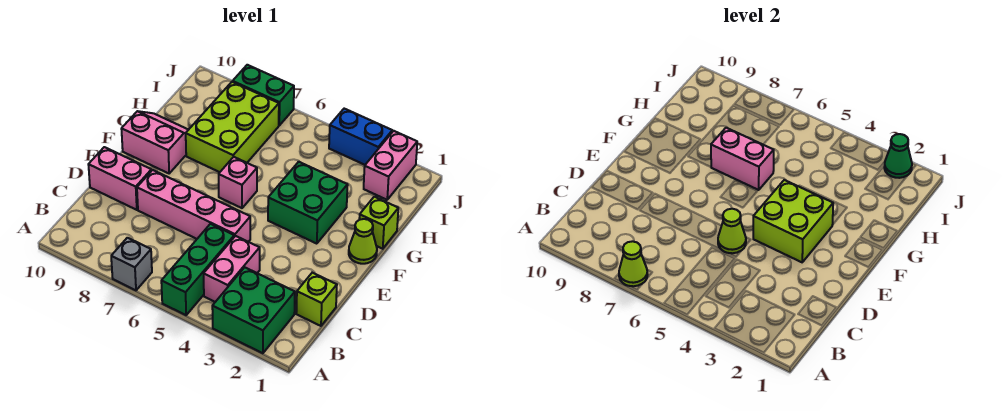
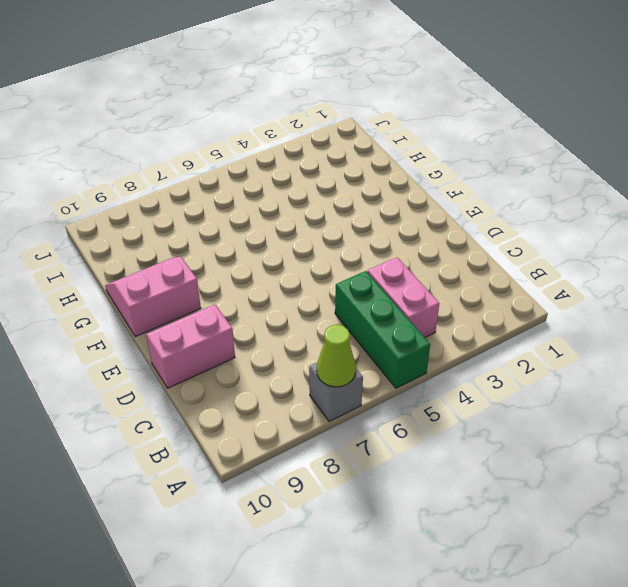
none -> green 2x2 brick [212,267,295,353]
none -> lime 1x1 brick [296,273,337,326]
none -> pink 1x4 brick [137,170,250,242]

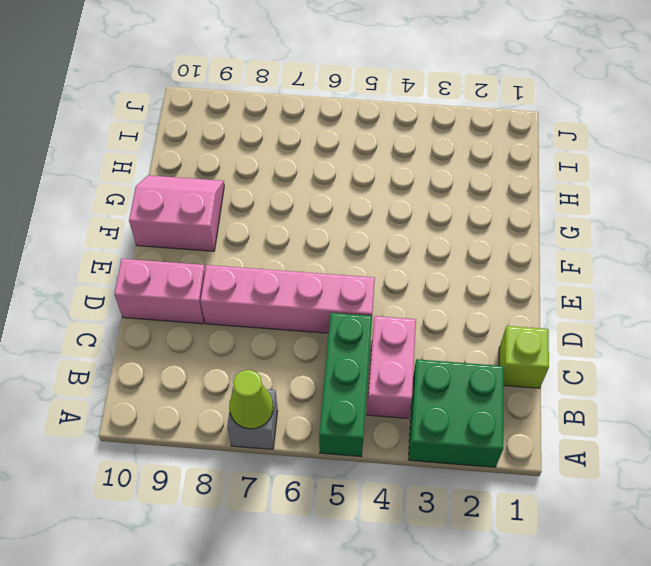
none -> lime 1x1 cone [349,219,377,264]
none -> green 2x2 brick [268,162,348,244]
none -> pink 1x1 brick [219,157,257,208]

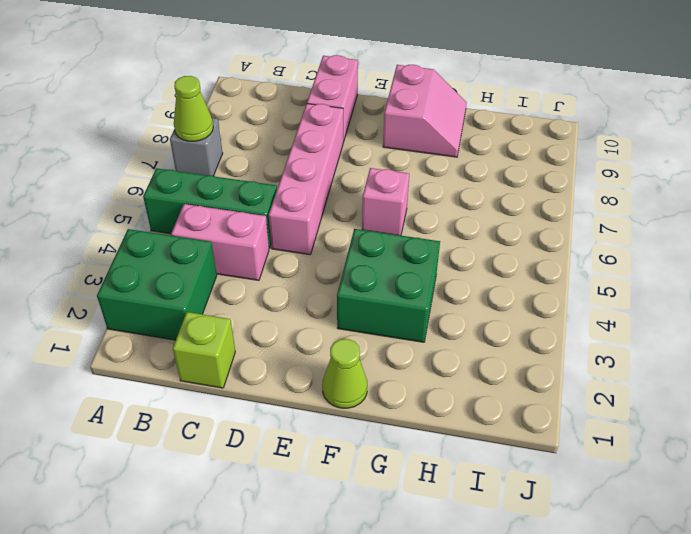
none -> lime 1x1 brick [359,197,398,249]
none -> lime 2x3 brick [186,82,279,172]
none -> pink 1x2 brick [364,131,417,200]

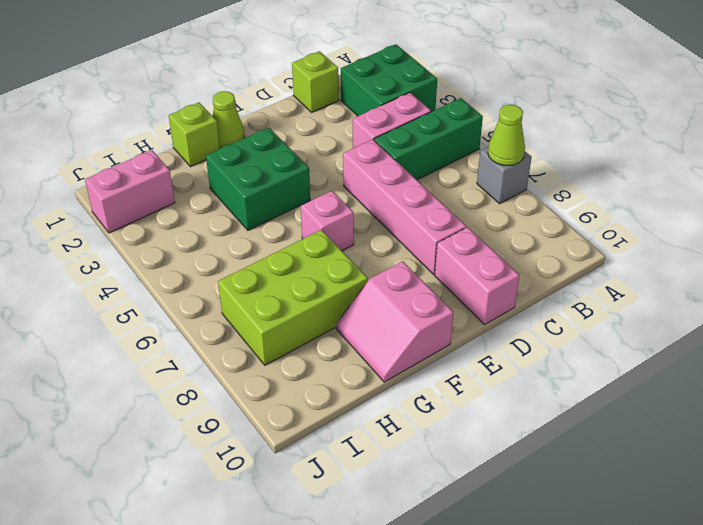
none -> blue 1x2 brick [329,109,392,165]
none -> green 1x2 brick [233,65,294,125]
none -> lime 1x1 cone [718,209,746,253]

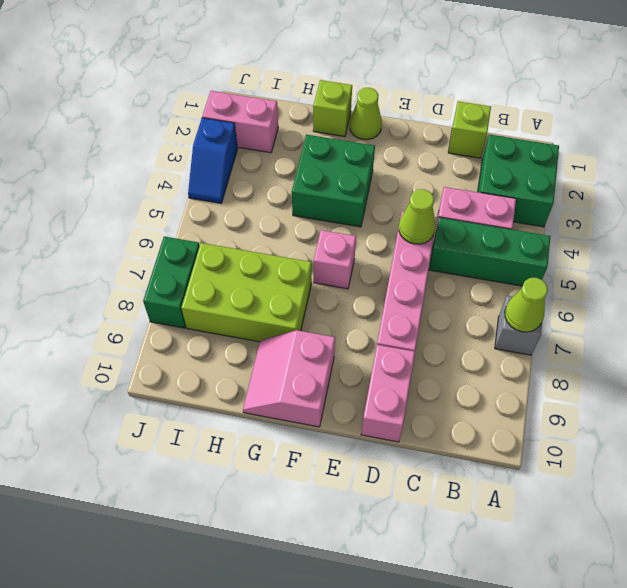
blue 1x2 slope [188,118,238,203] -> blue 1x2 brick [329,109,392,165]
none -> lime 2x2 brick [753,180,833,262]
none -> pink 1x2 brick [711,128,774,190]
none -> green 1x1 cone [884,134,912,178]

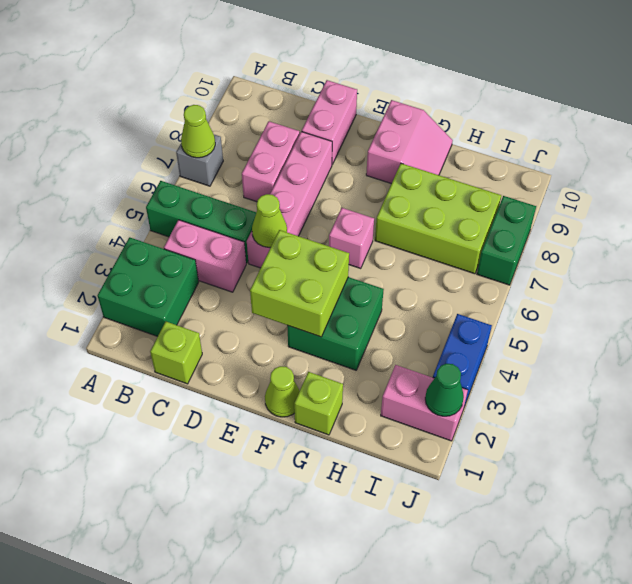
pink 1x2 brick [242,121,300,202] -> pink 1x2 brick moved to [711,128,774,190]

